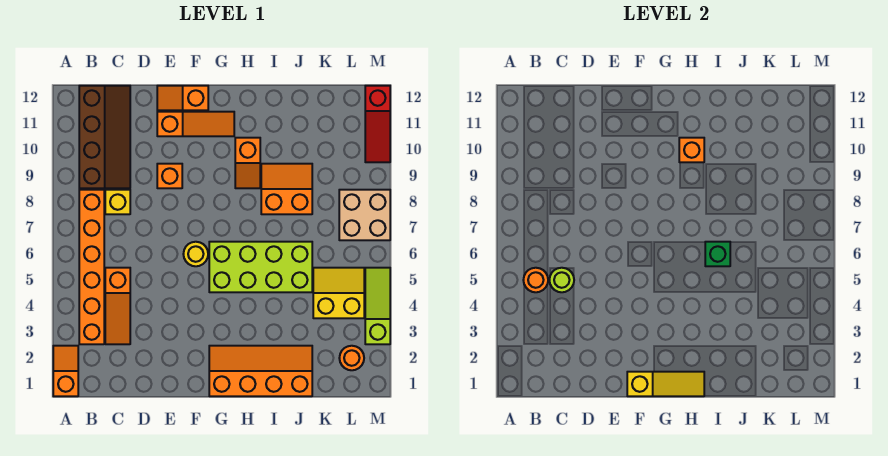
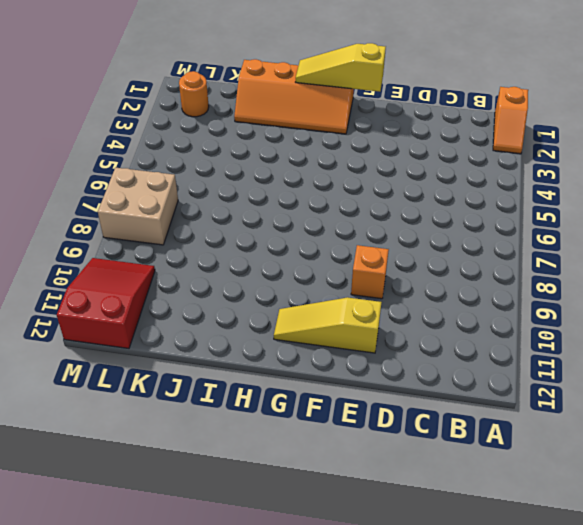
yellow 1x3 slope [274,297,382,353] -> orange 1x3 slope [157,112,234,136]
red 2x3 slope [57,258,155,348] -> red 1x3 slope [365,86,390,162]
none -> orange 1x6 brick [79,190,104,344]
none -> brown 2x4 slope [79,86,130,188]
none -> orange 1x3 slope [105,268,130,344]

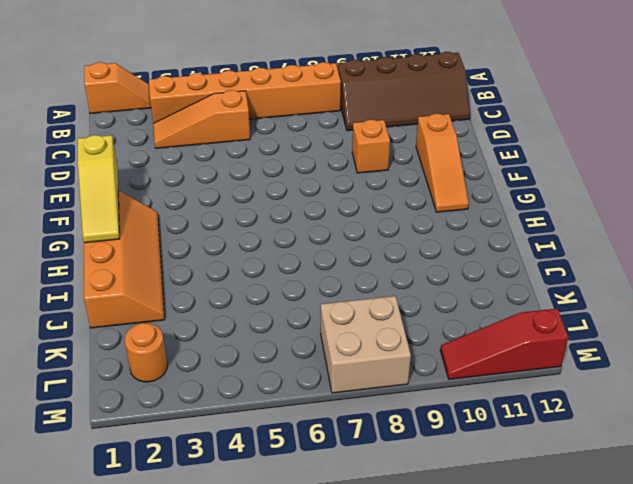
none -> yellow 1x1 brick [105,190,130,214]
none -> orange 1x2 slope [157,86,208,110]
none -> yellow 1x1 round brick [183,242,208,266]

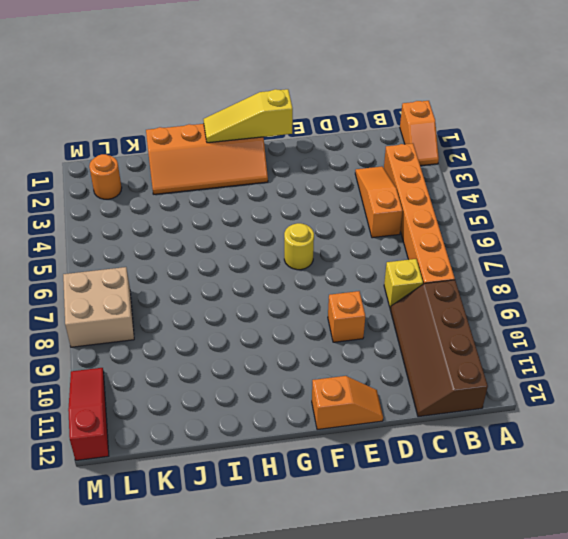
none -> orange 1x3 slope [157,112,234,136]
none -> lime 2x4 brick [209,242,312,292]
none -> orange 1x2 slope [235,138,260,188]

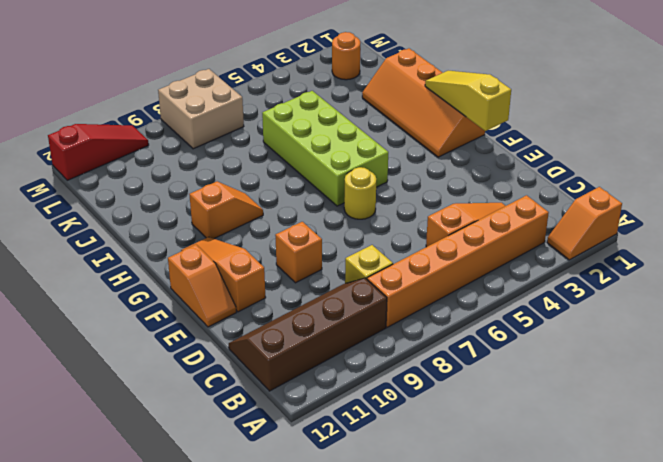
none -> orange 2x2 slope [261,164,312,214]
none -> yellow 2x2 slope [313,268,364,318]
none -> lime 1x3 slope [365,268,390,344]

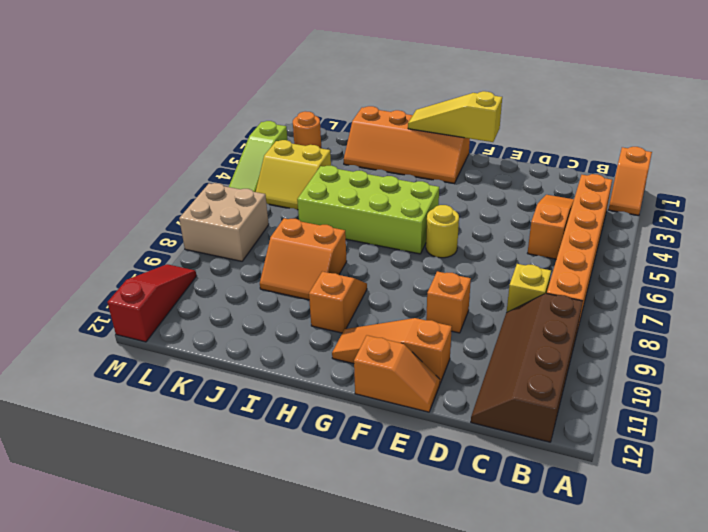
none -> orange 1x1 round brick [523,268,548,292]
none -> lime 1x1 round brick [549,268,574,292]
none -> orange 1x1 brick [679,138,704,162]

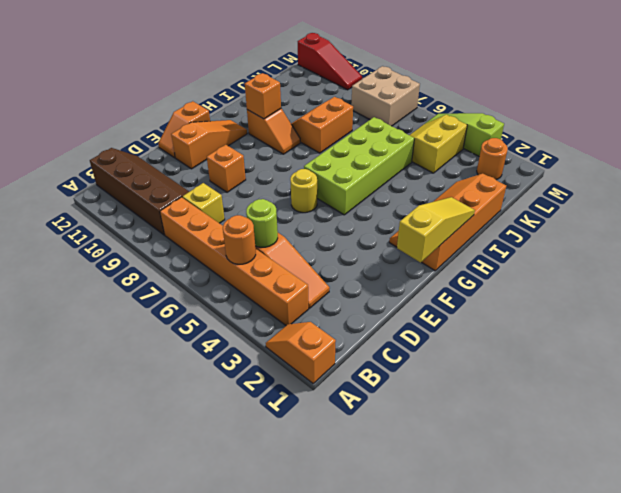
none -> green 1x1 brick [705,242,730,266]

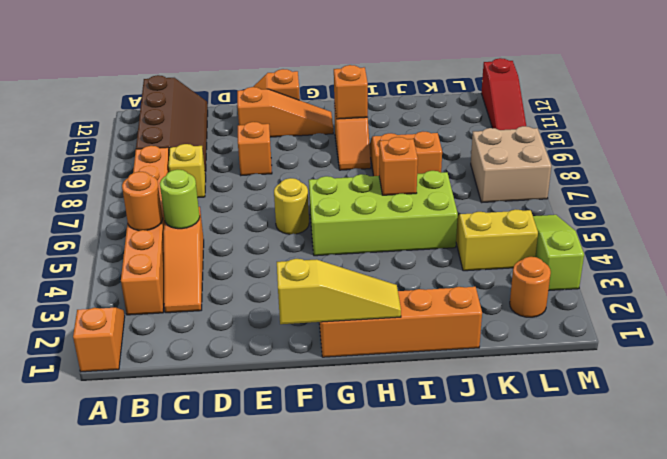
orange 1x1 brick [379,137,418,195] -> green 1x1 brick [705,242,730,266]

